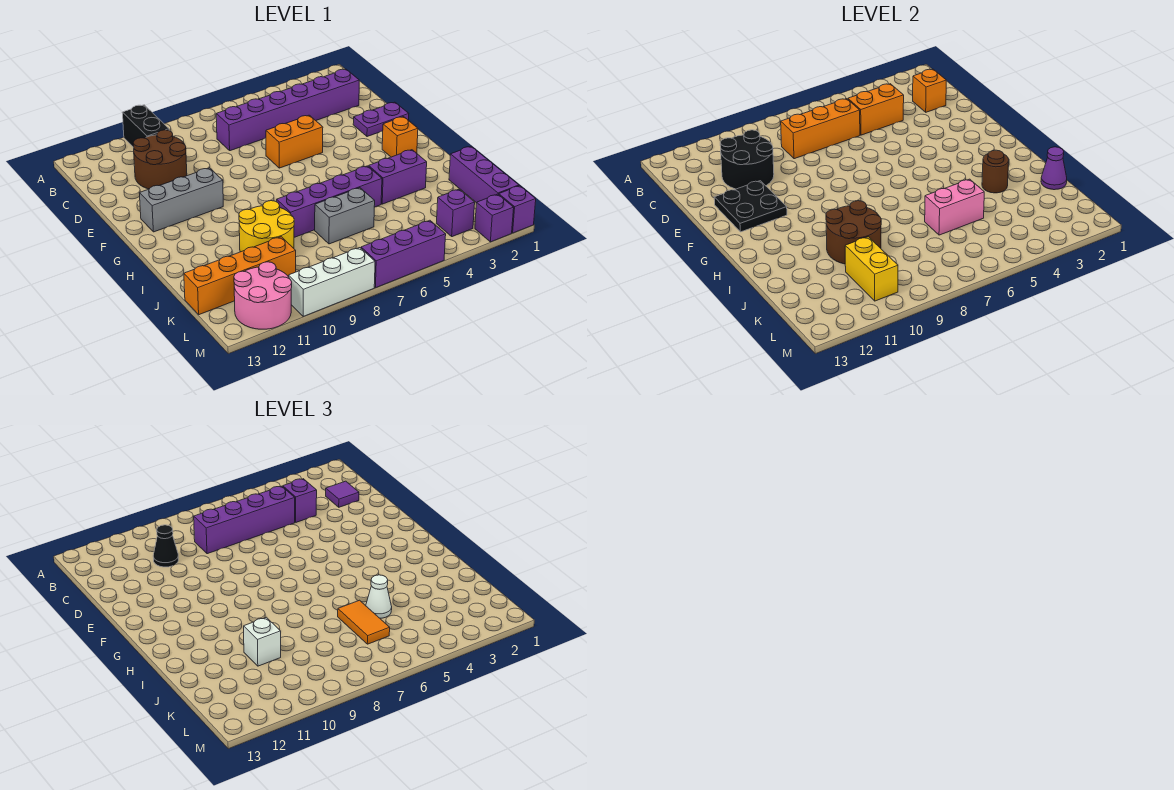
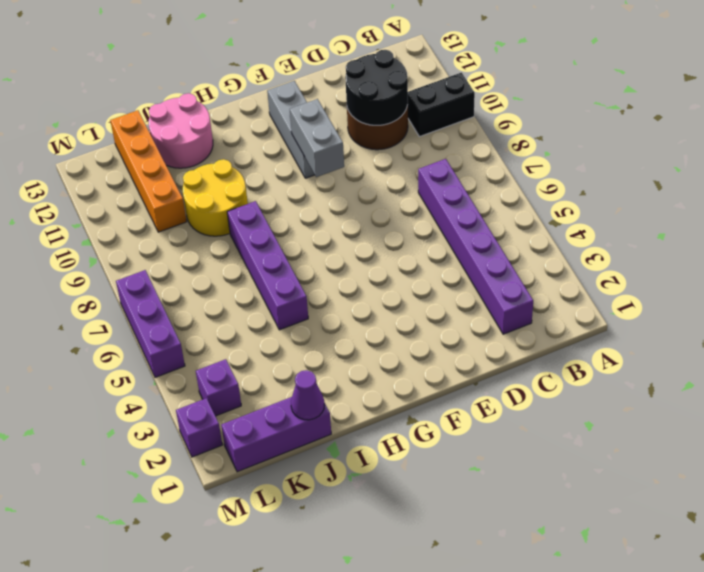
grey 1x2 brick [290,99,344,177] -> grey 1x2 brick moved to [315,188,375,244]
pink 2x2 round brick [148,93,213,168] -> pink 2x2 round brick moved to [234,262,292,329]
none -> purple 1x2 plate [353,102,409,137]
none -> orange 1x2 brick [266,115,323,168]
none -> orange 1x1 brick [382,117,418,157]
none -> purple 1x2 brick [369,150,427,204]

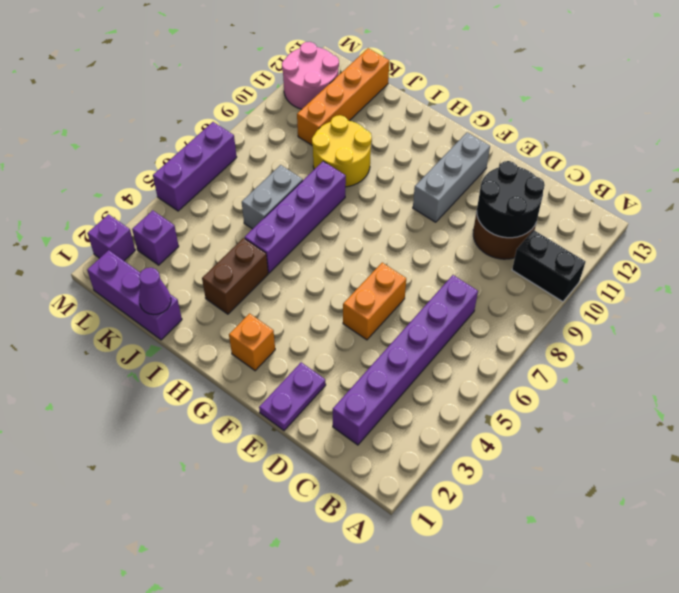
brown 1x2 brick [202,238,268,314] -> purple 1x2 brick [369,150,427,204]
none -> purple 1x1 brick [499,186,536,233]
none -> white 1x3 brick [289,248,375,316]
none -> orange 1x1 brick [913,69,946,112]
none -> orange 1x2 brick [848,84,904,135]

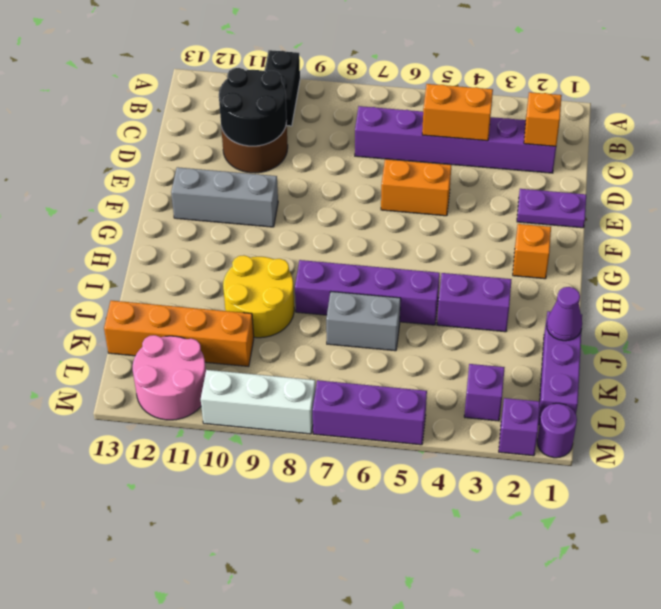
purple 1x1 round brick [537,403,577,458] -> purple 1x1 brick [499,186,536,233]
none -> orange 1x3 brick [781,99,860,159]
none -> black 2x2 plate [714,181,787,232]
none -> brown 1x1 round brick [982,150,1009,193]
none -> brown 2x2 round brick [826,201,881,264]

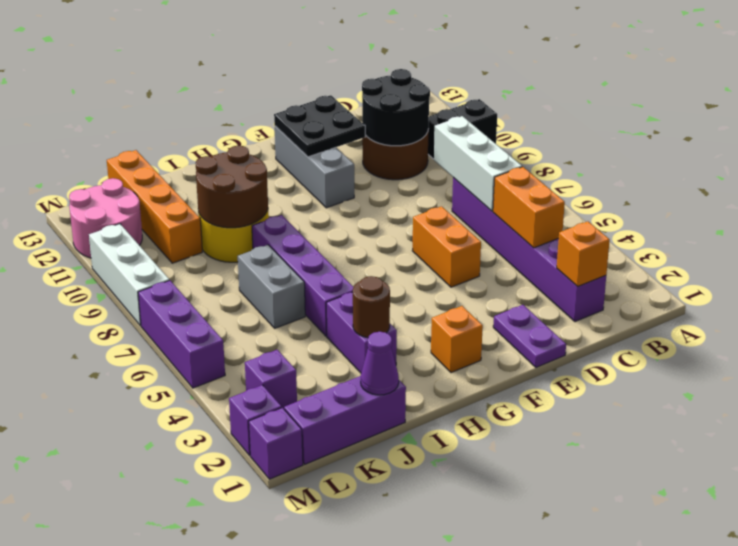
white 1x3 brick [434,116,522,211] -> orange 1x3 brick [781,99,860,159]
none -> pink 1x2 brick [925,179,984,235]
none -> yellow 1x2 brick [845,237,898,301]
none -> purple 1x1 tile [326,481,359,507]
none -> purple 1x1 brick [283,479,317,522]

